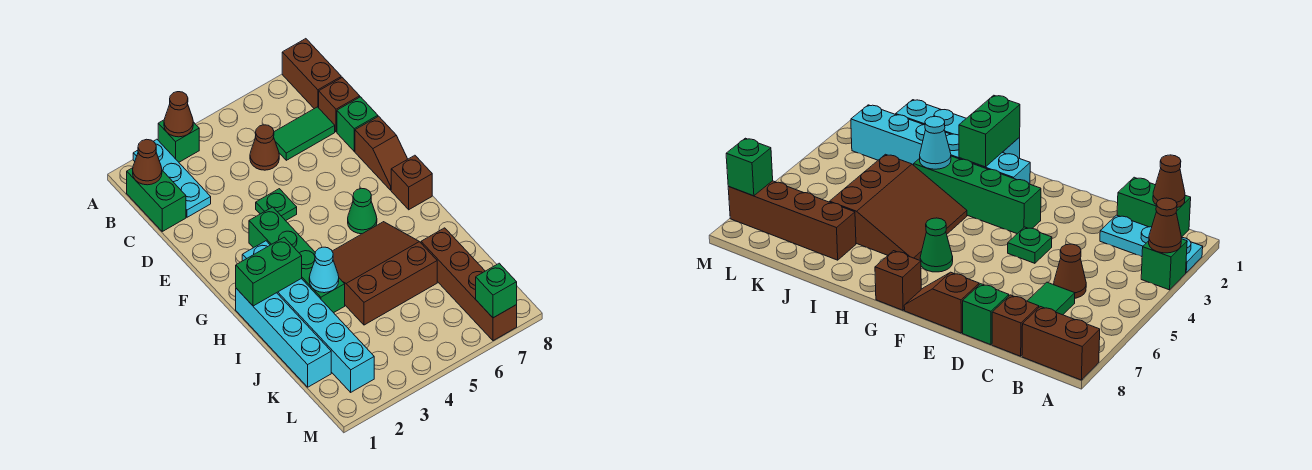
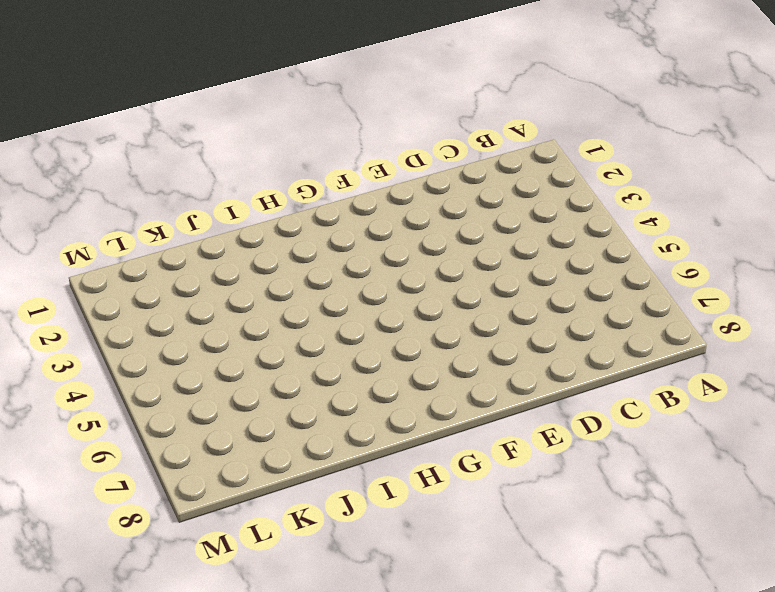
none -> cyan 1x3 plate [133,139,211,217]
none -> green 1x1 brick [158,120,199,162]
none -> brown 1x2 brick [282,39,341,109]

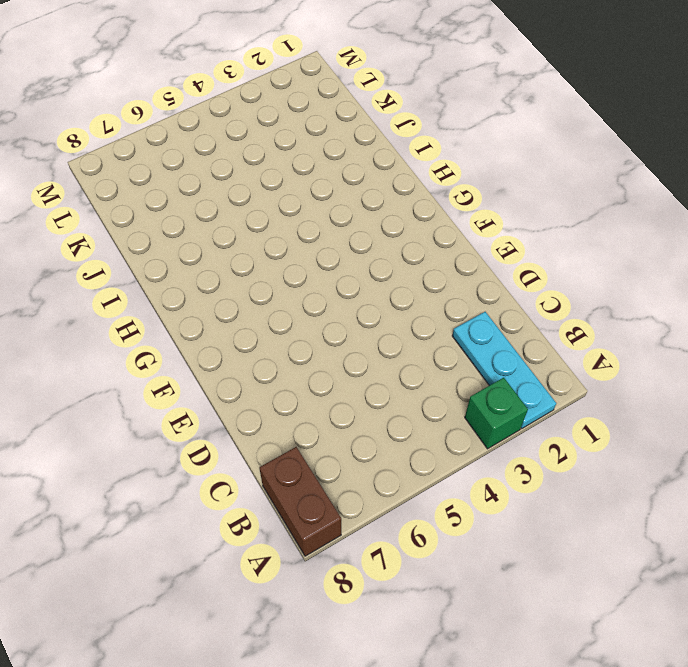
none -> green 1x2 brick [127,168,186,231]
none -> brown 1x1 cone [250,125,279,170]
none -> green 1x2 tile [274,107,335,160]

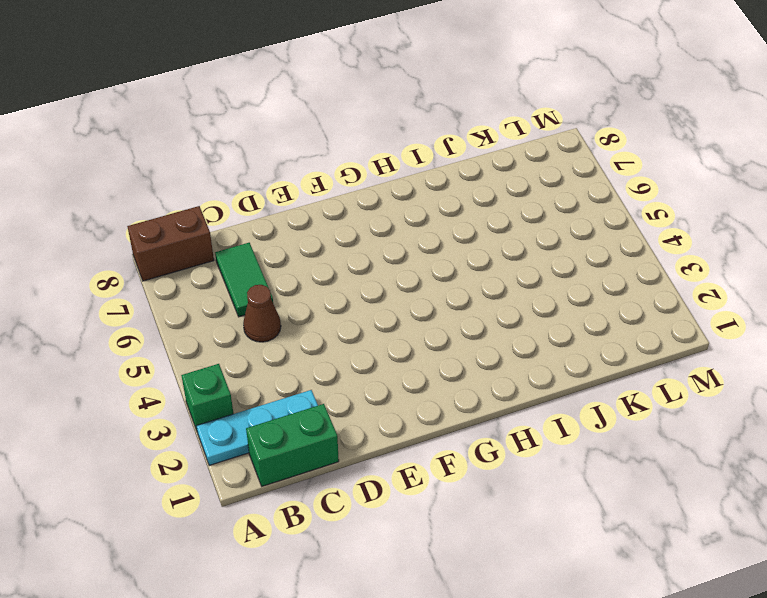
none -> brown 1x1 brick [319,77,360,132]
none -> green 1x1 brick [337,97,378,151]
none -> green 1x1 plate [256,189,297,221]

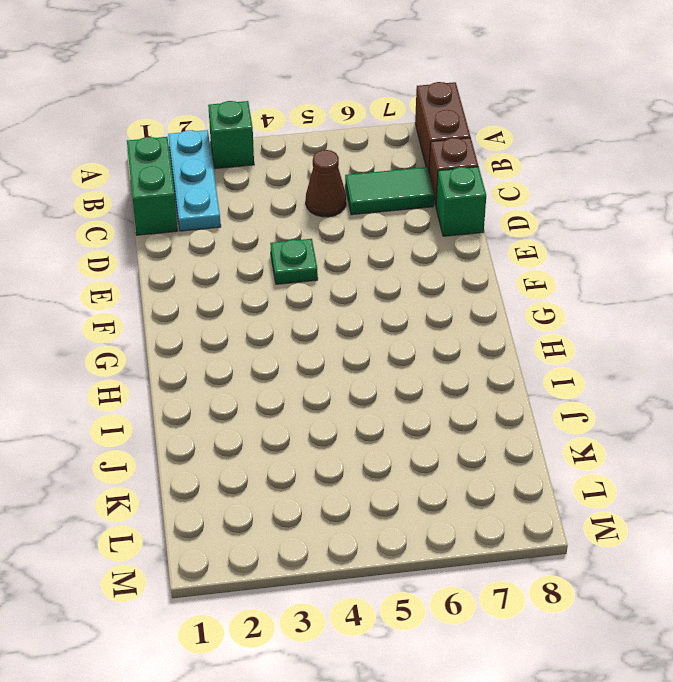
none -> brown 1x2 slope [355,116,407,190]
none -> green 1x4 brick [249,207,345,313]
none -> cyan 1x6 brick [242,241,374,392]

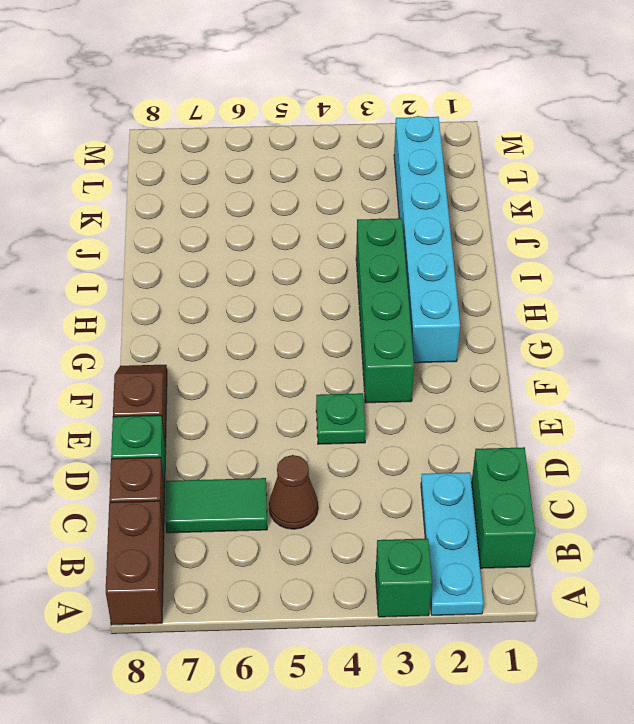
none -> green 1x1 cone [348,188,377,234]
none -> brown 1x1 brick [391,155,432,210]
none -> cyan 1x4 brick [236,288,331,387]

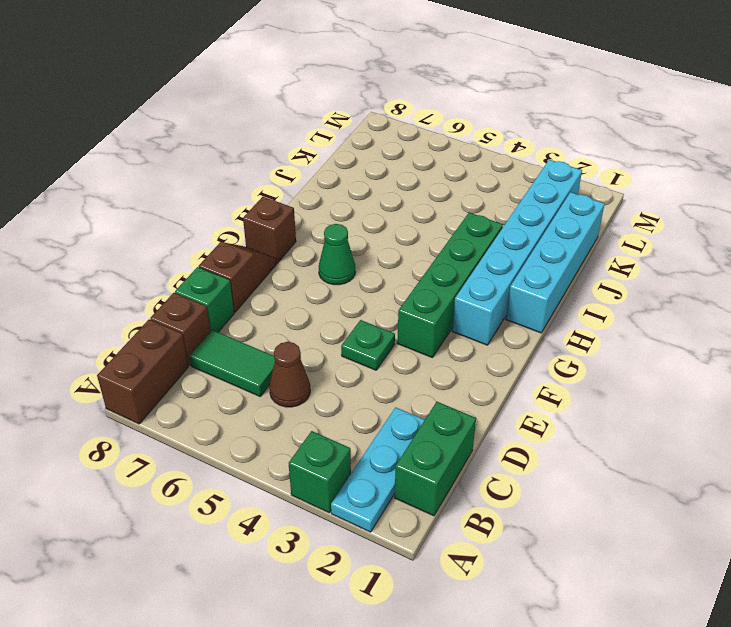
none -> brown 3x3 slope [332,222,437,325]
none -> brown 1x4 brick [421,228,517,341]
none -> brown 1x1 cone [164,92,193,137]

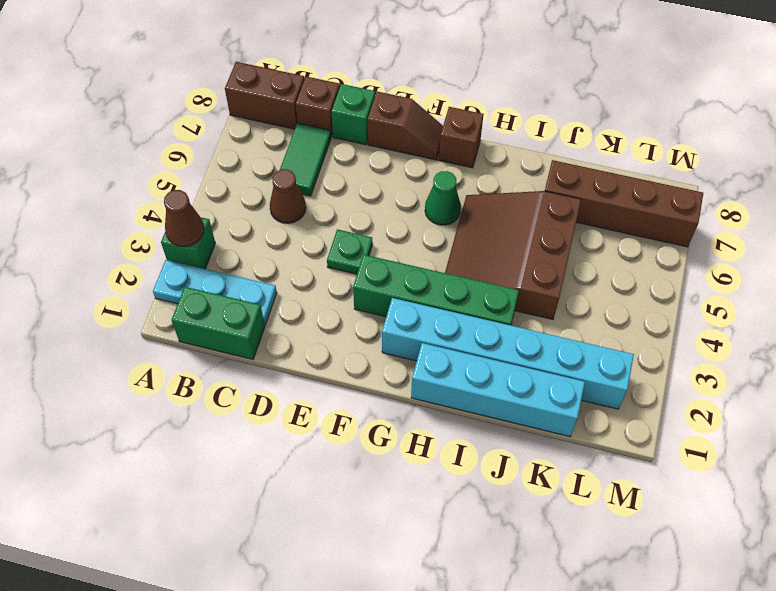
none -> brown 1x1 cone [133,139,162,185]
none -> green 1x2 brick [236,237,302,306]
none -> cyan 1x1 cone [309,247,339,293]

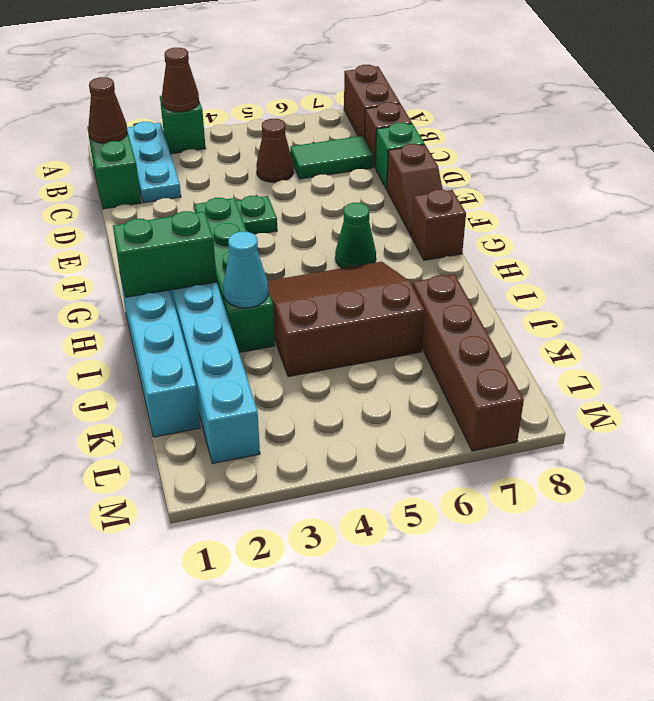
none -> green 1x1 brick [476,263,517,318]

